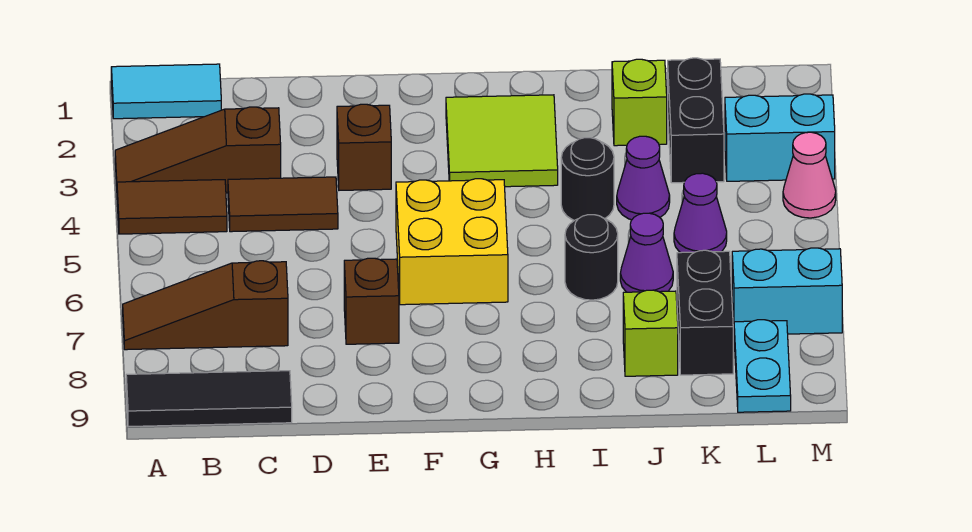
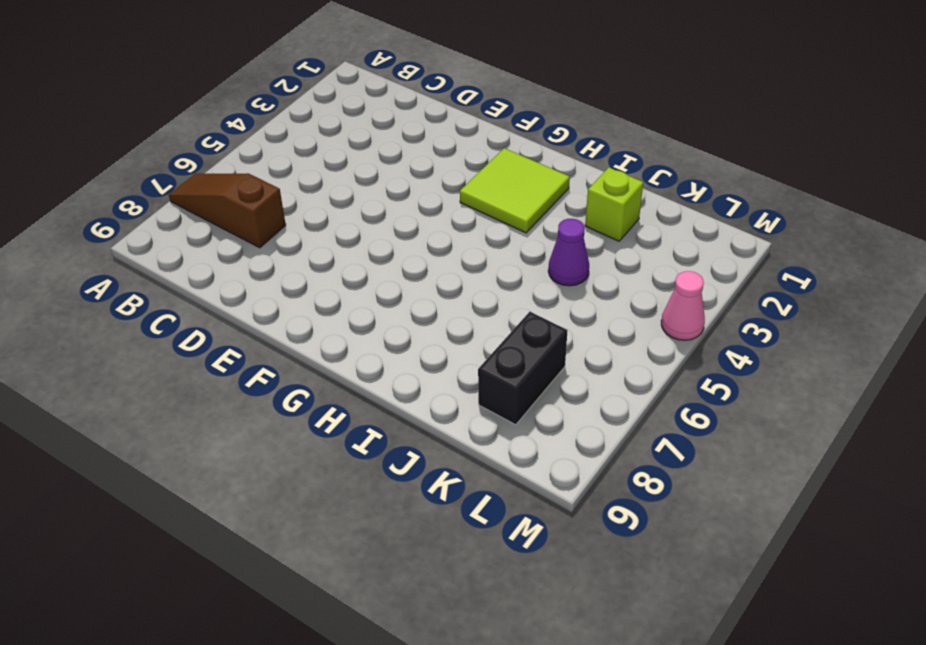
none -> cyan 1x2 tile [111,64,221,119]
none -> brown 1x3 slope [115,107,281,193]
none -> brown 1x2 tile [117,180,227,234]

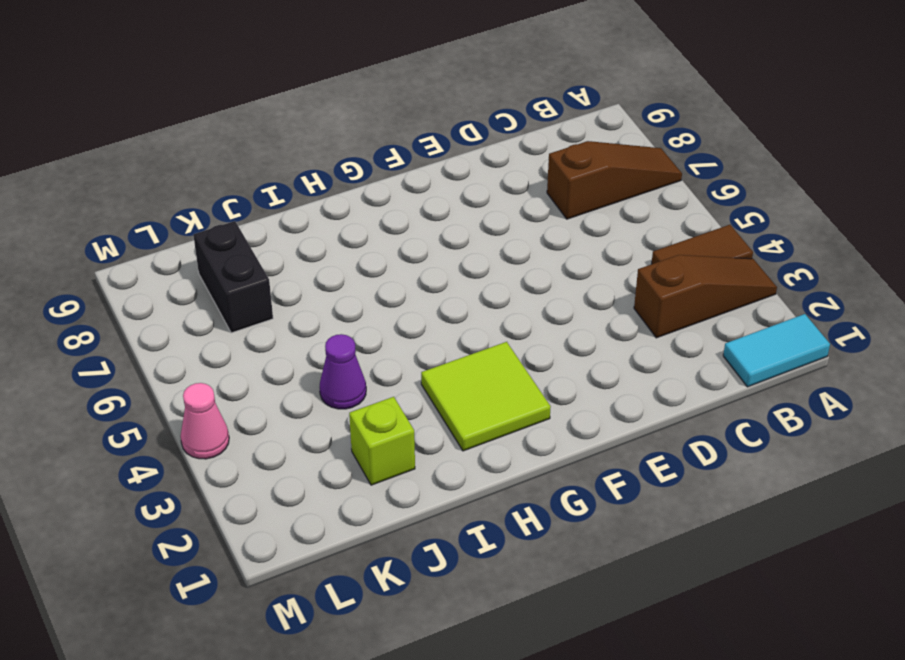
none -> black 1x3 tile [126,371,292,427]
none -> brown 1x2 tile [228,177,338,232]
none -> brown 1x1 brick [337,104,391,190]

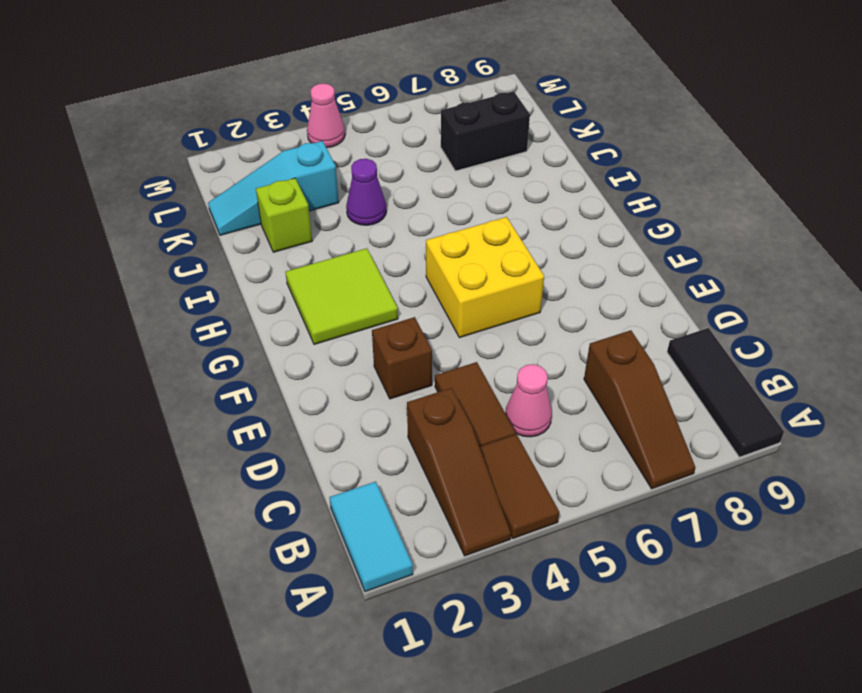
pink 1x1 cone [505,364,552,437] -> none
cyan 1x3 slope [208,141,339,235] -> black 1x2 brick [668,58,724,183]
none -> brown 1x1 brick [344,258,399,344]
none -> black 1x1 round brick [561,138,614,220]
none -> black 1x1 round brick [565,215,618,300]

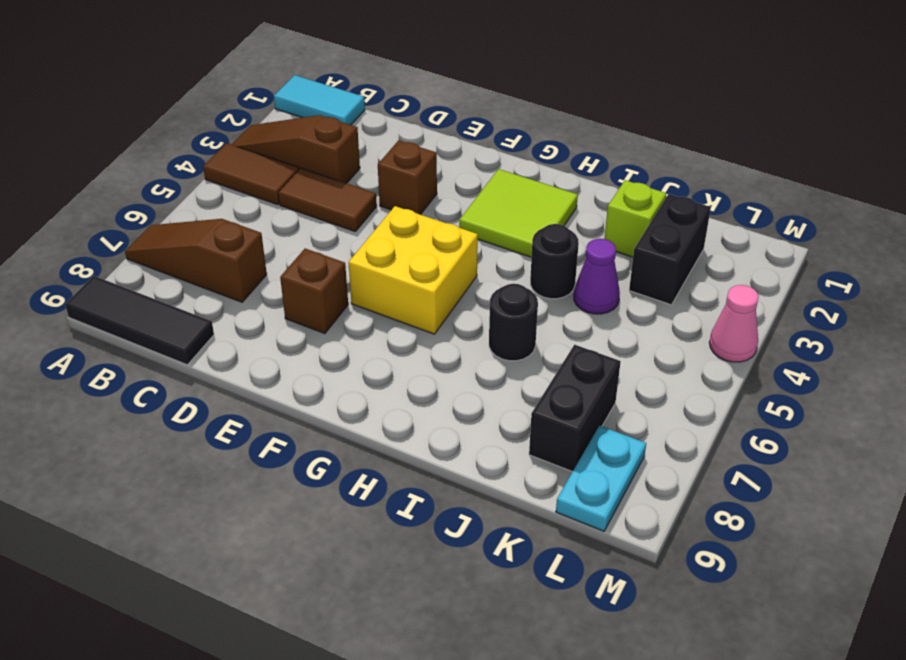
none -> purple 1x1 cone [620,213,673,292]
none -> lime 1x1 brick [623,290,678,376]
none -> purple 1x1 cone [674,173,727,253]

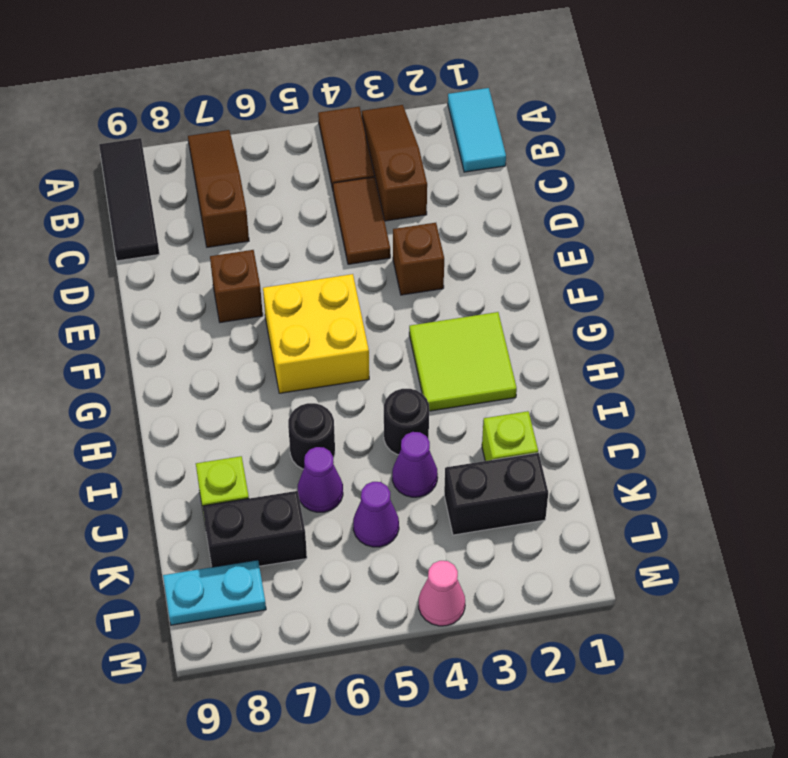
none -> cyan 1x2 brick [725,94,835,181]
none -> cyan 1x2 brick [732,248,842,334]

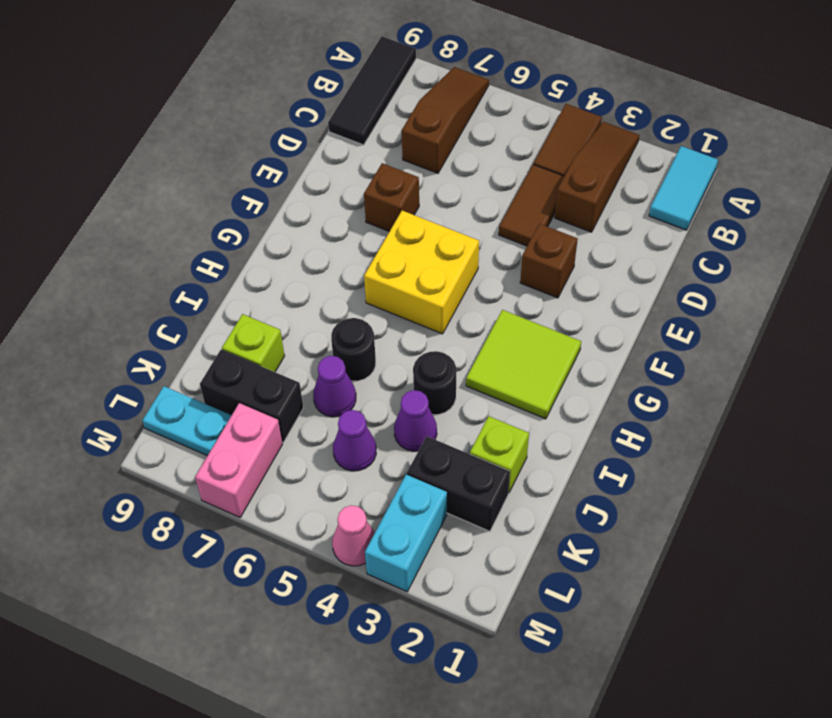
pink 1x2 brick [195,403,282,517] -> cyan 1x2 brick [732,248,842,334]

